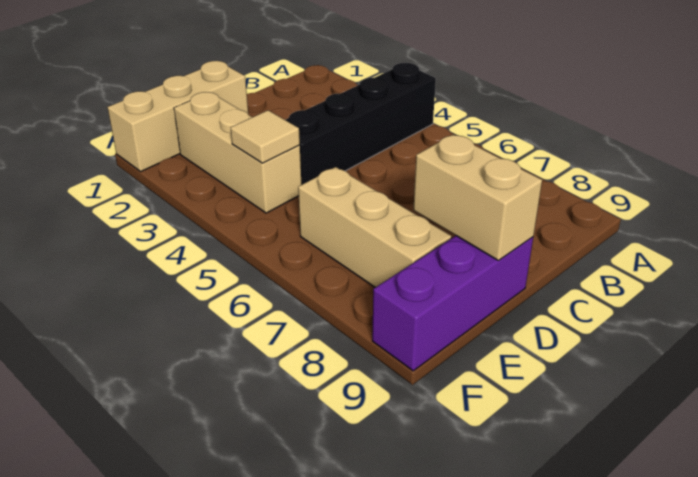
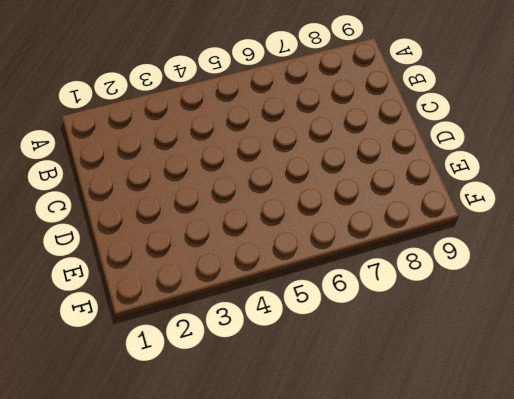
none -> black 1x4 brick [286,63,436,184]
none -> tan 1x3 brick [107,61,248,171]

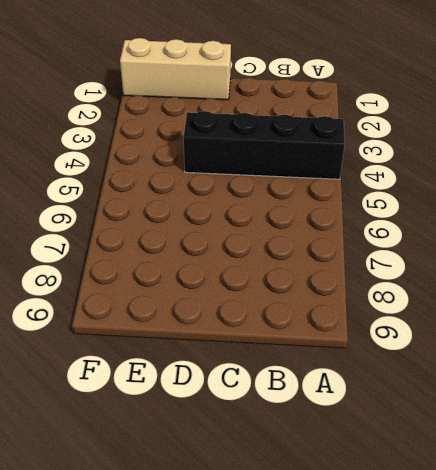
none -> purple 1x3 brick [372,236,533,371]
none -> tan 1x3 brick [174,92,302,213]

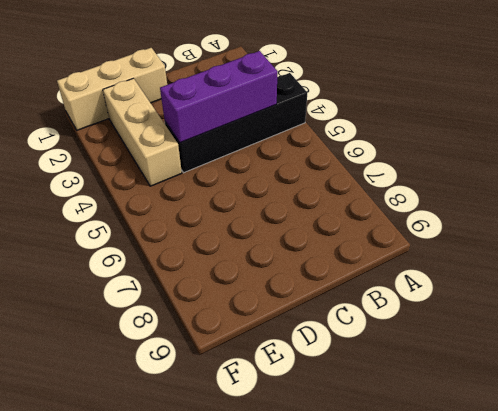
purple 1x3 brick [160,51,278,143] -> purple 1x3 brick moved to [372,236,533,371]
none -> tan 1x3 brick [298,167,451,287]
none -> tan 1x2 brick [413,134,542,260]

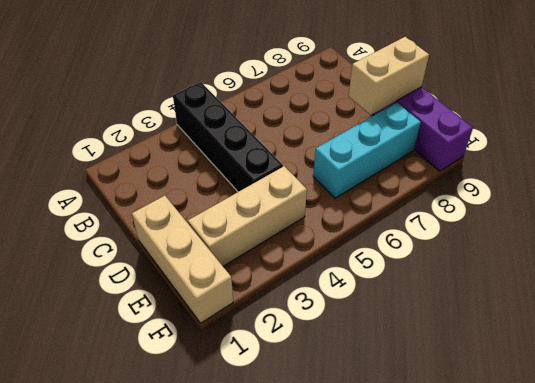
cyan 1x3 brick [313,103,421,198] -> tan 1x3 brick [298,167,451,287]
none -> tan 1x1 tile [231,110,300,163]

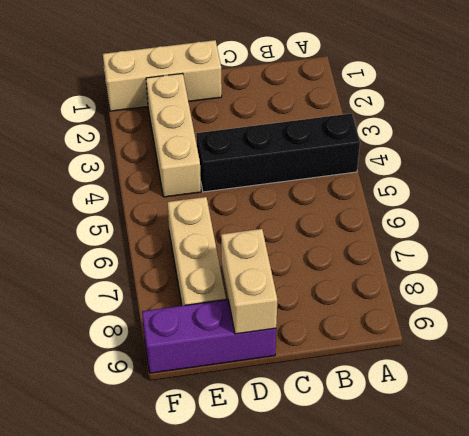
none -> tan 1x1 tile [231,110,300,163]

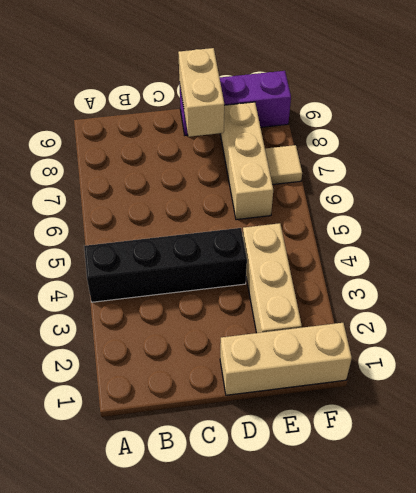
tan 1x1 tile [265,145,302,185] -> tan 1x1 tile moved to [231,110,300,163]

